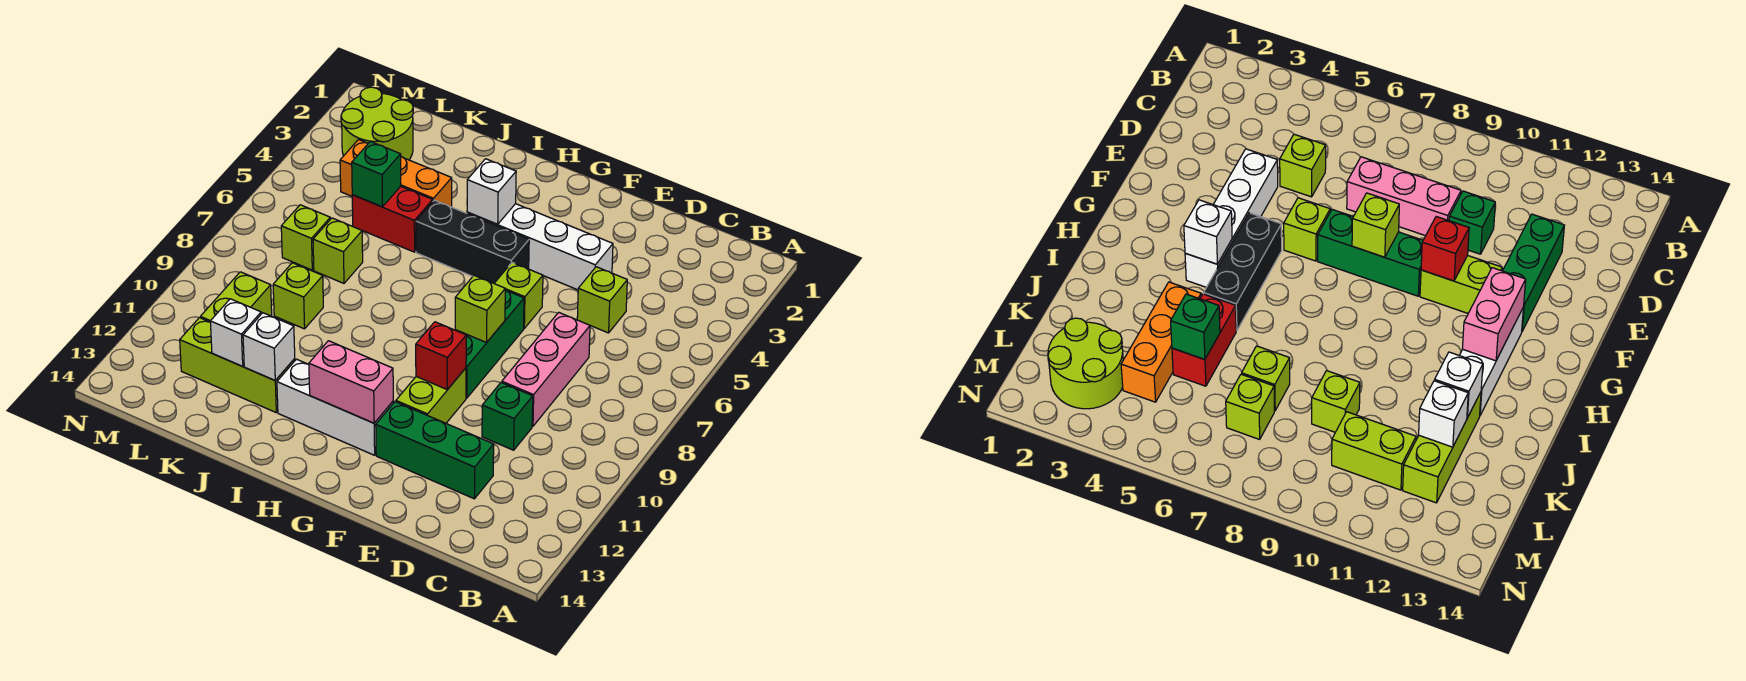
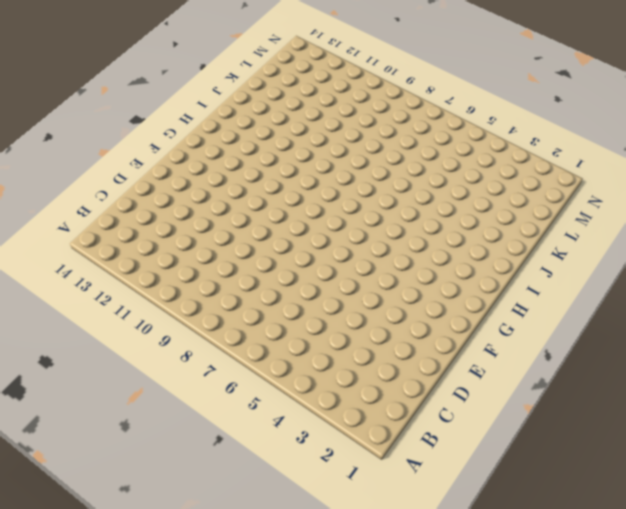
none -> lime 1x1 brick [577,267,627,333]
none -> pink 1x3 brick [502,312,590,426]
none -> green 1x1 brick [482,383,533,450]

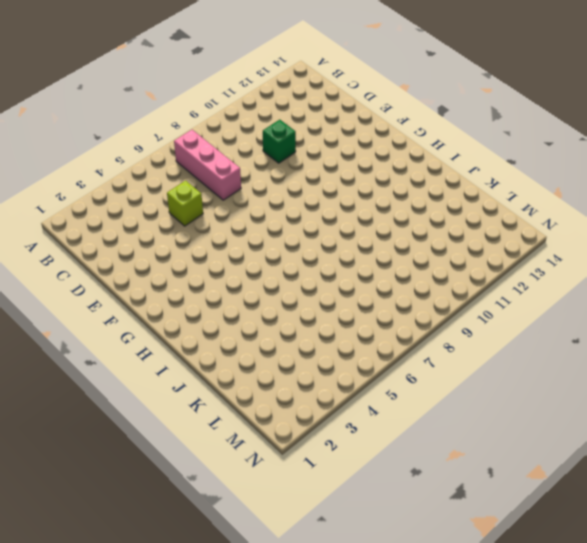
pink 1x3 brick [174,130,241,200] -> pink 1x3 brick turned to [502,312,590,426]
none -> green 1x3 brick [376,402,494,499]
none -> white 1x4 brick [467,204,613,290]
none -> lime 1x1 brick [494,263,543,328]

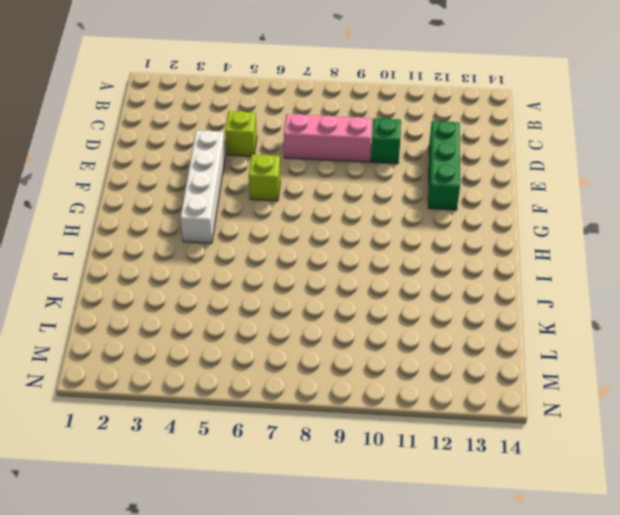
none -> green 1x3 brick [456,290,524,398]
none -> lime 1x2 brick [396,368,466,423]
none -> black 1x3 brick [416,200,529,283]

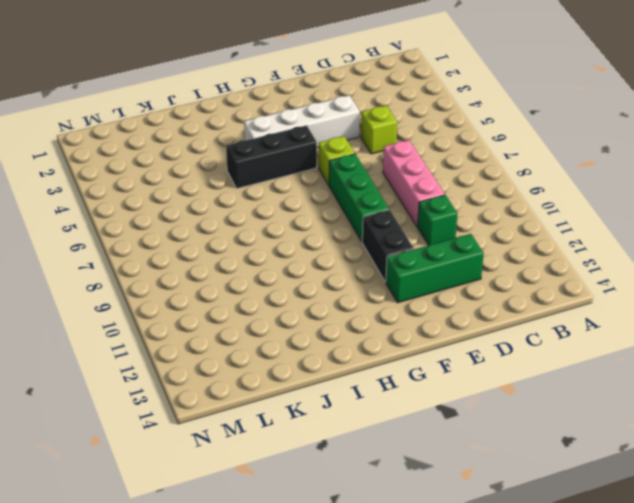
black 1x2 brick [362,210,414,282] -> lime 1x2 brick [396,368,466,423]
none -> white 1x3 brick [277,359,393,455]
none -> orange 1x3 brick [340,140,452,207]
none -> red 1x2 brick [352,186,433,252]

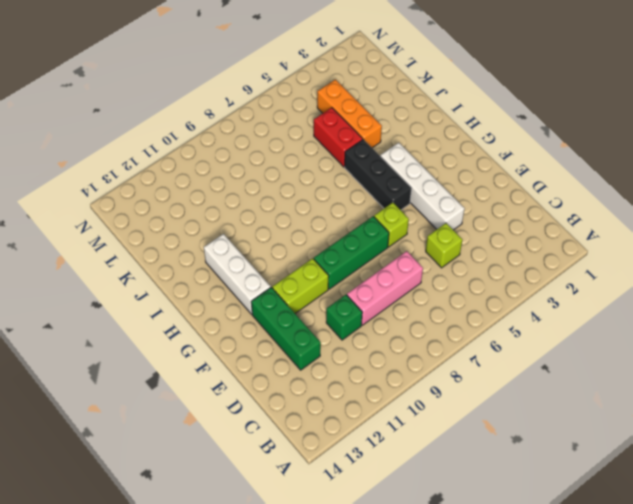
none -> lime 1x3 brick [180,318,295,412]
none -> lime 1x1 brick [313,218,363,283]
none -> lime 1x1 brick [273,263,323,329]

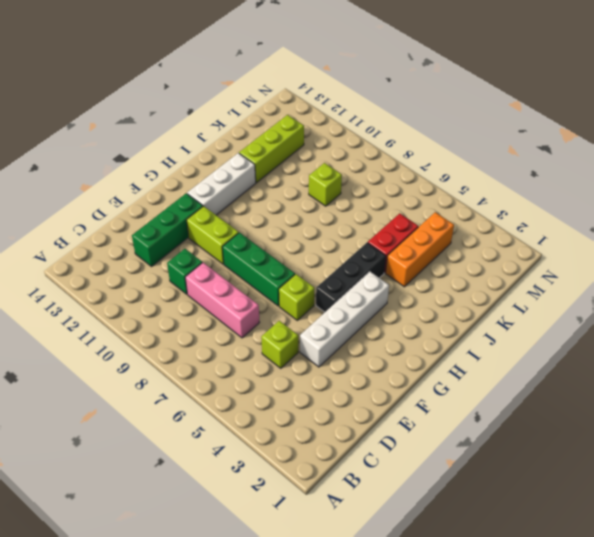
none -> lime 1x1 brick [313,218,363,283]
none -> lime 2x2 round brick [341,87,413,160]
none -> lime 1x1 brick [281,205,330,270]

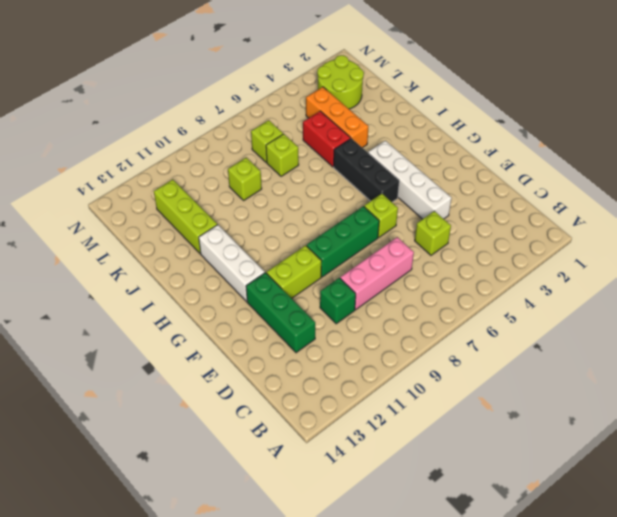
none -> lime 1x2 brick [200,272,272,322]
none -> lime 1x1 brick [455,275,505,343]
none -> red 1x1 brick [416,322,466,390]

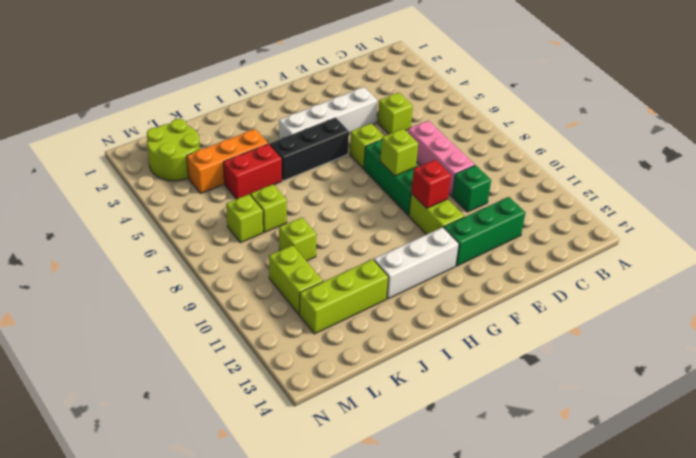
none -> pink 1x2 brick [309,341,393,423]
none -> white 1x1 brick [467,159,516,224]
none -> white 1x1 brick [243,313,295,380]

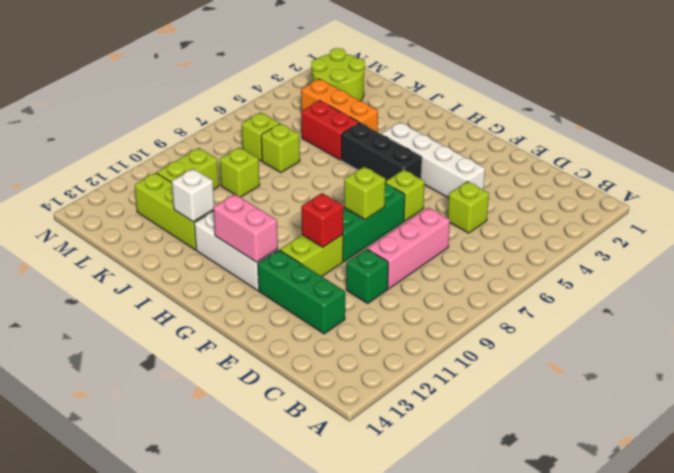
none -> white 1x1 brick [467,159,516,224]
none -> green 1x1 brick [352,142,401,207]
none -> white 1x1 brick [210,299,261,366]

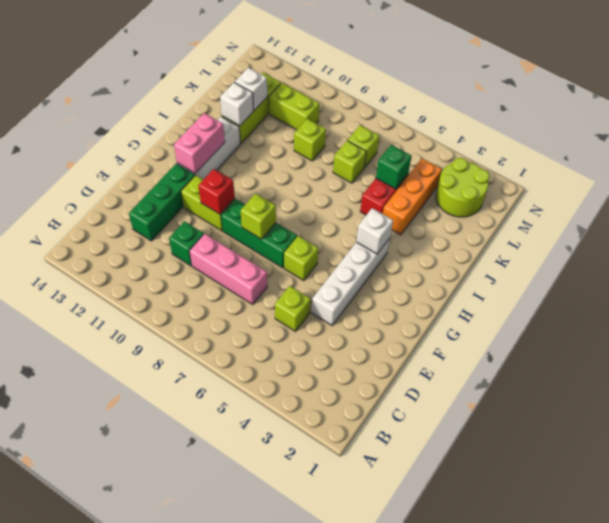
none -> black 1x3 brick [416,200,529,283]

